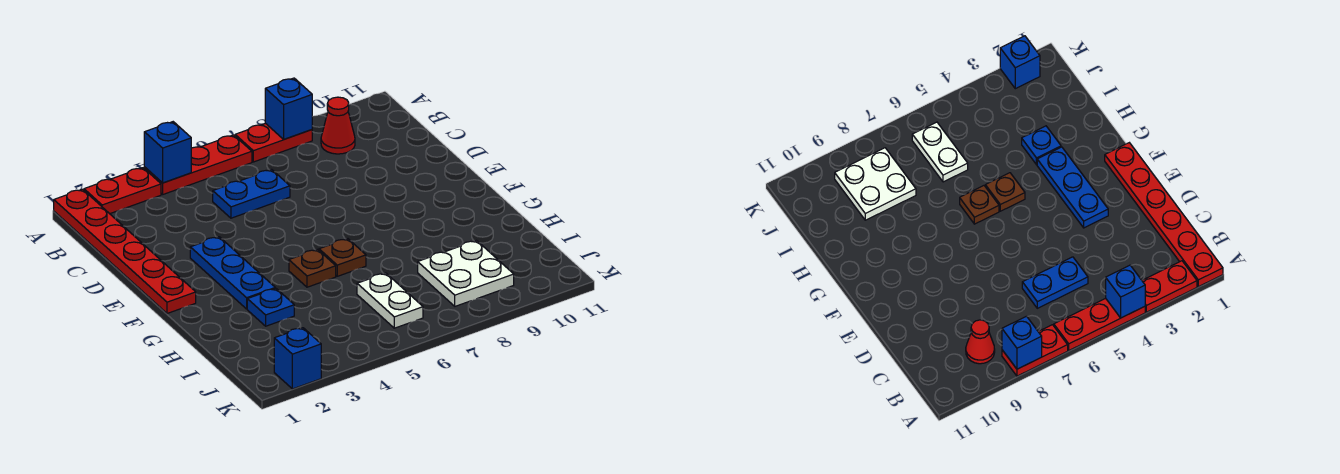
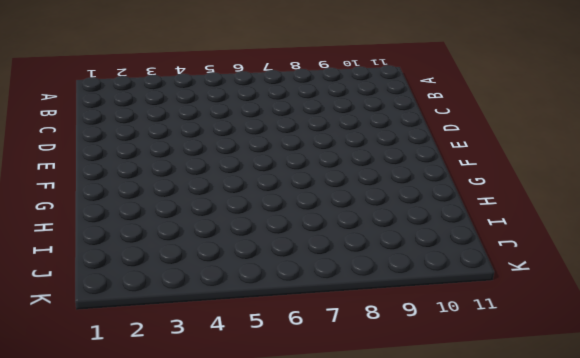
none -> red 1x6 plate [54,189,196,313]
none -> red 1x2 plate [84,168,161,214]
none -> red 1x3 plate [144,135,252,194]

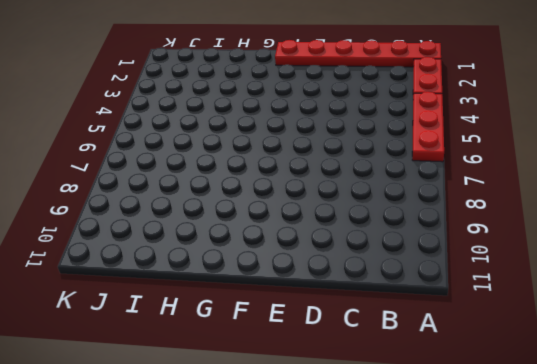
none -> red 1x2 plate [235,123,312,162]
none -> red 1x1 cone [321,97,355,154]
none -> blue 1x2 plate [213,169,290,218]

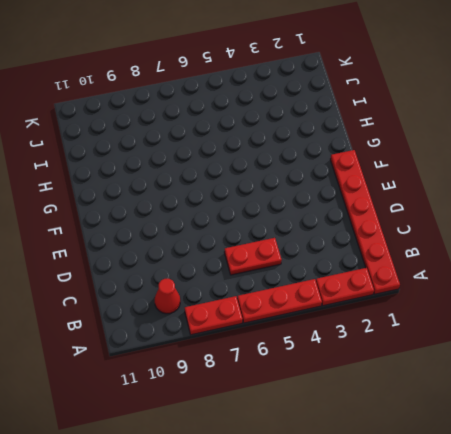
red 1x2 plate [224,238,282,275] -> blue 1x2 plate [213,169,290,218]
none -> blue 1x3 plate [190,237,275,309]
none -> brown 1x1 plate [289,249,336,287]
none -> brown 1x1 plate [319,239,366,276]

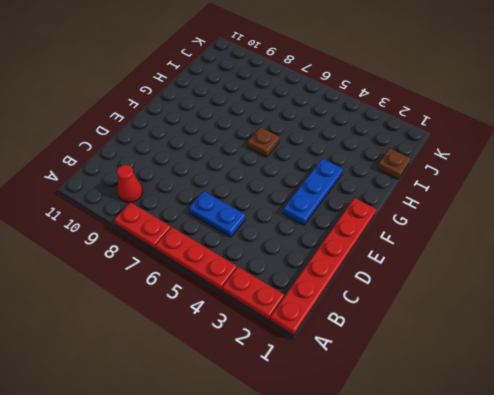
brown 1x1 plate [377,148,411,179] -> brown 1x1 plate moved to [289,249,336,287]
none -> blue 1x1 plate [247,288,294,326]
none -> white 1x2 plate [357,273,423,328]
none -> white 2x2 plate [418,241,514,306]

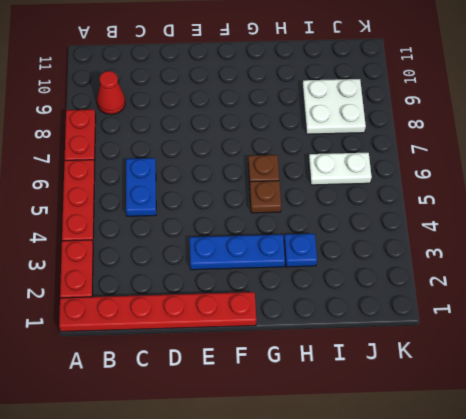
none -> blue 1x1 brick [274,328,321,389]
none -> blue 1x1 brick [144,122,191,183]
none -> blue 1x1 brick [265,78,312,139]

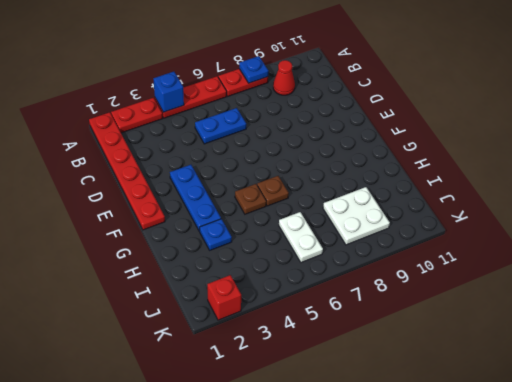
blue 1x1 plate [239,56,269,83] -> blue 1x1 brick [265,78,312,139]
red 1x1 brick [207,275,241,320] -> blue 1x1 brick [274,328,321,389]

